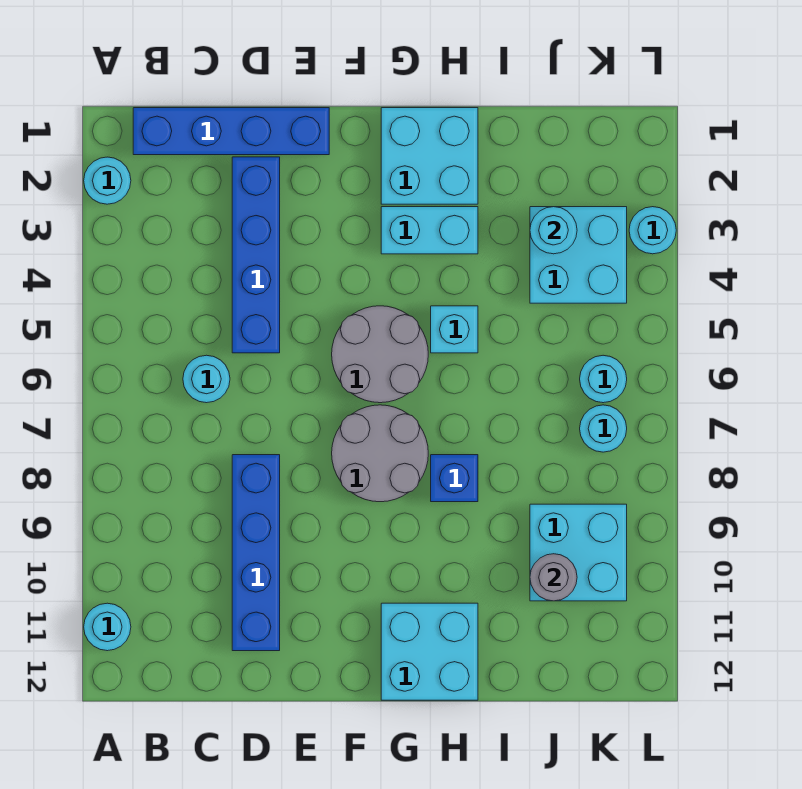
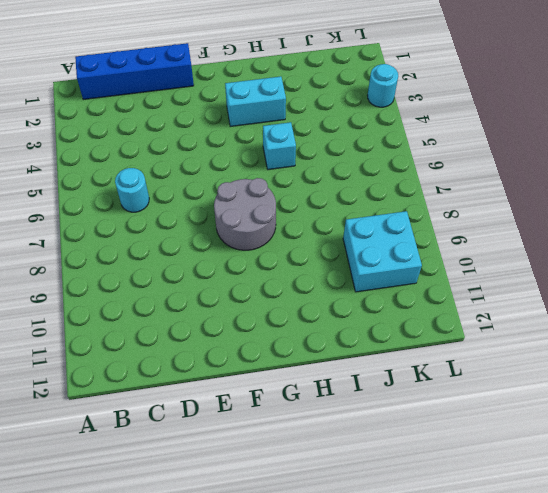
none -> cyan 1x1 round brick [84,157,131,204]
none -> cyan 1x1 round brick [84,603,131,651]
none -> blue 1x4 brick [232,157,280,353]

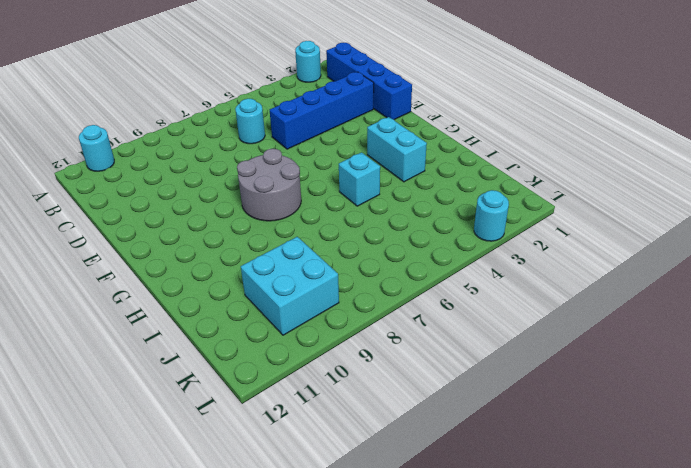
none -> blue 1x4 brick [232,455,280,651]
none -> grey 2x2 round brick [332,306,428,403]
none -> cyan 2x2 brick [381,108,478,204]

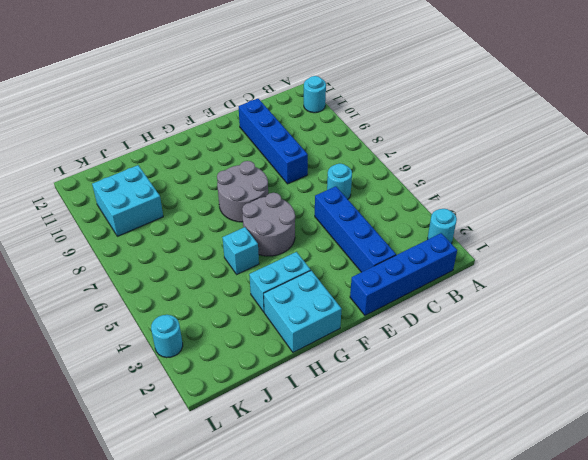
none -> cyan 2x2 brick [381,603,478,700]
none -> blue 1x1 brick [431,455,478,502]
none -> cyan 2x2 brick [530,207,627,303]

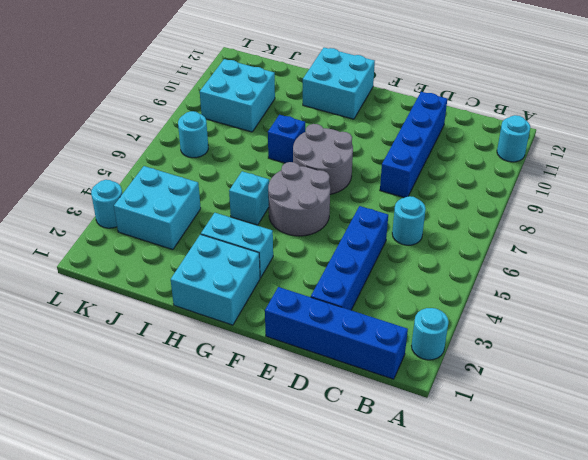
none -> cyan 1x1 round brick [580,355,627,403]
none -> cyan 1x1 round brick [530,207,577,254]
none -> grey 1x1 round brick [530,554,577,601]

